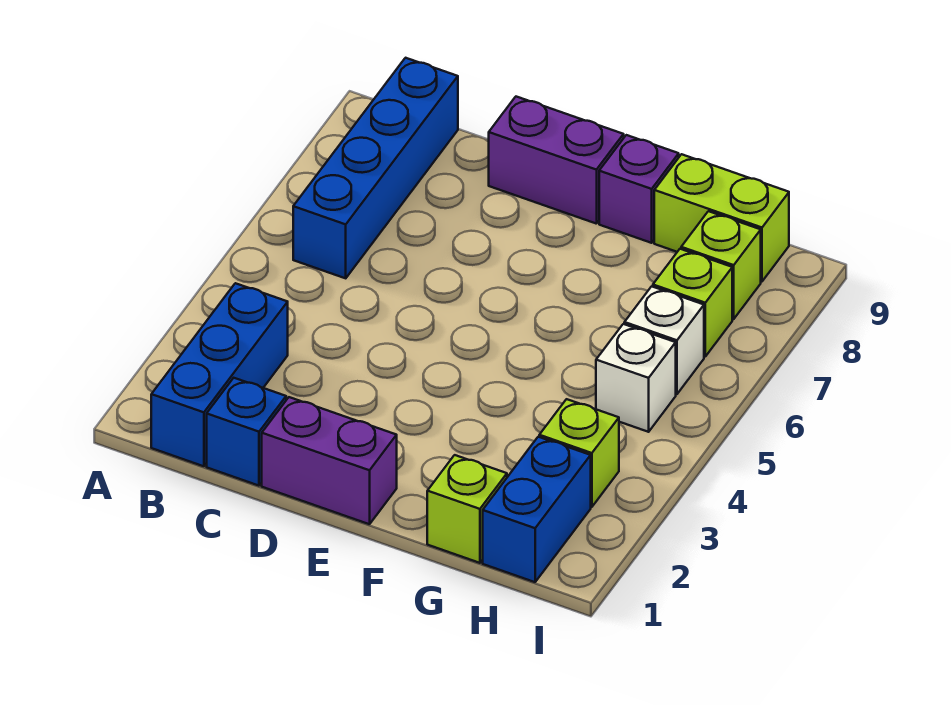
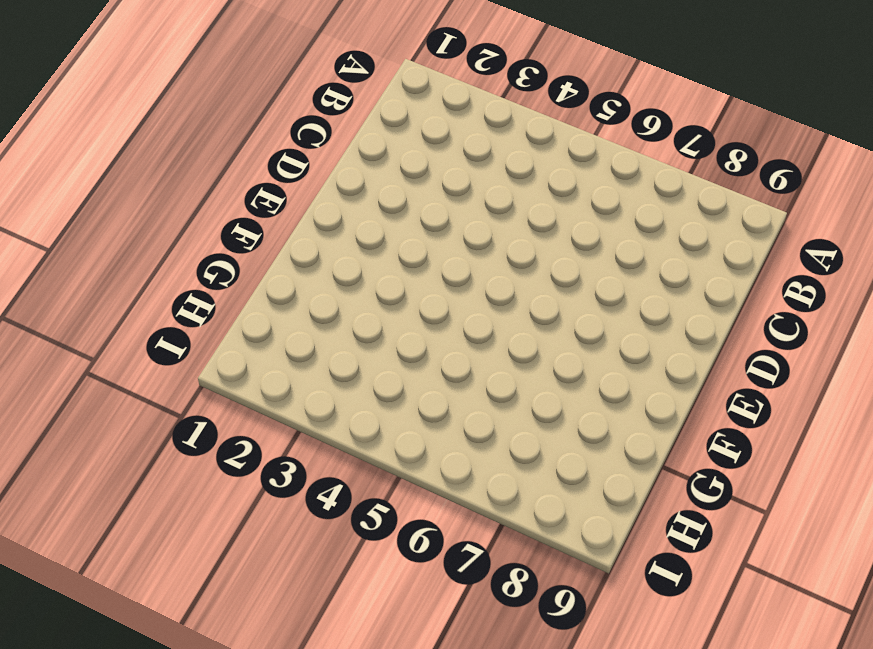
none -> blue 1x3 brick [151,283,288,466]
none -> blue 1x4 brick [293,58,458,278]
none -> blue 1x1 brick [207,378,286,486]

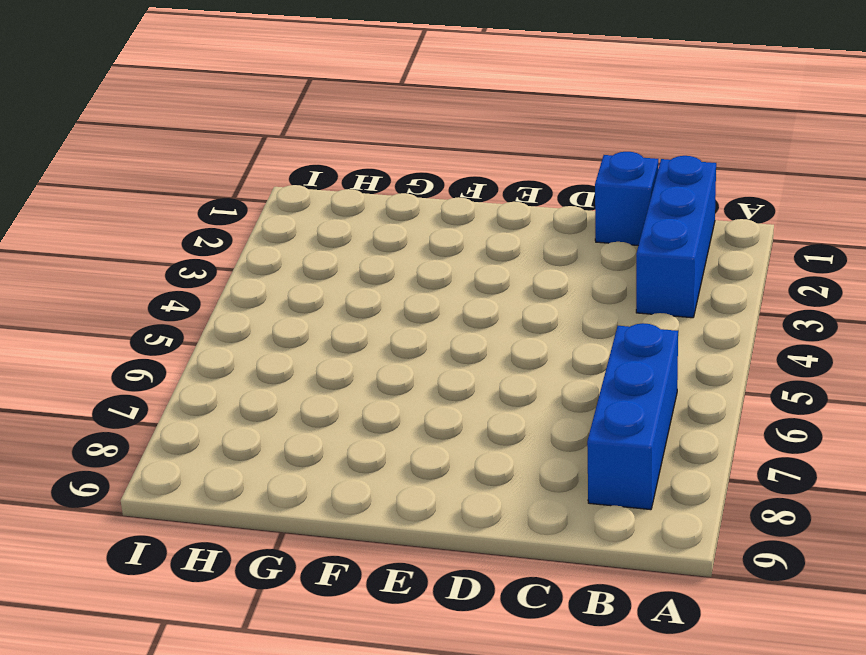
blue 1x3 brick [587,323,678,510] -> blue 1x4 brick [293,58,458,278]
none -> purple 1x2 brick [262,397,397,524]
none -> purple 1x2 brick [489,97,624,224]
none -> purple 1x1 brick [599,135,679,243]

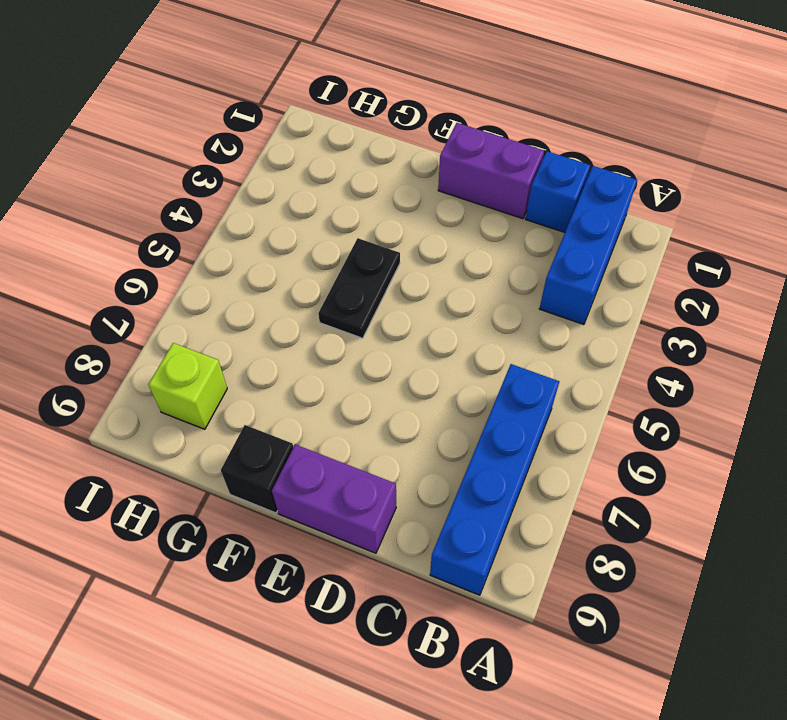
black 1x2 plate [318,238,400,338] -> none
black 1x1 brick [221,425,293,513] -> purple 1x1 brick [599,135,679,243]
none -> lime 1x1 brick [427,455,507,563]
none -> lime 1x2 brick [654,154,789,281]
none -> blue 1x2 brick [483,437,591,582]

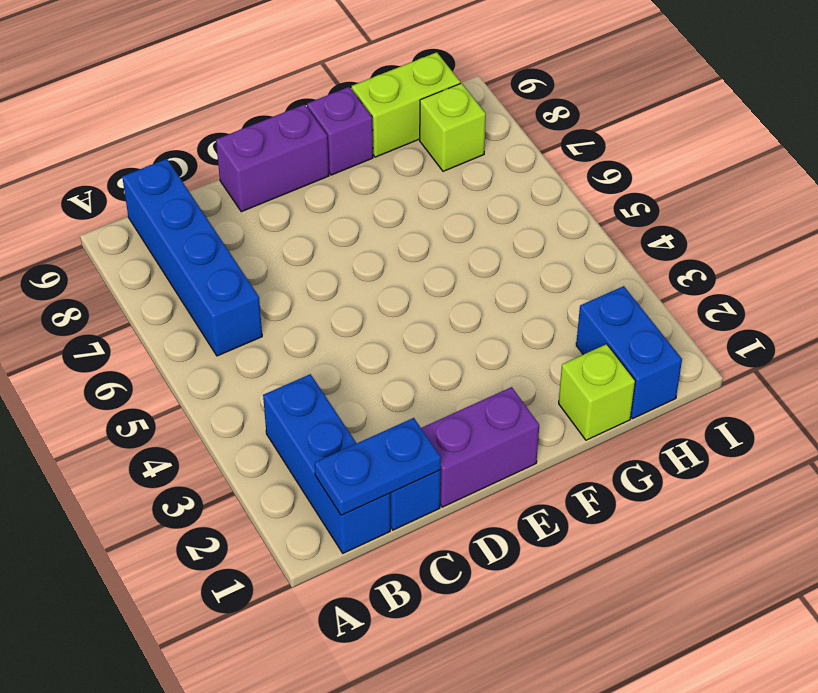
blue 1x2 plate [315,418,441,515] -> none
none -> lime 1x1 brick [539,399,619,507]
none -> white 1x1 brick [596,324,676,432]
none -> white 1x1 brick [624,286,704,394]

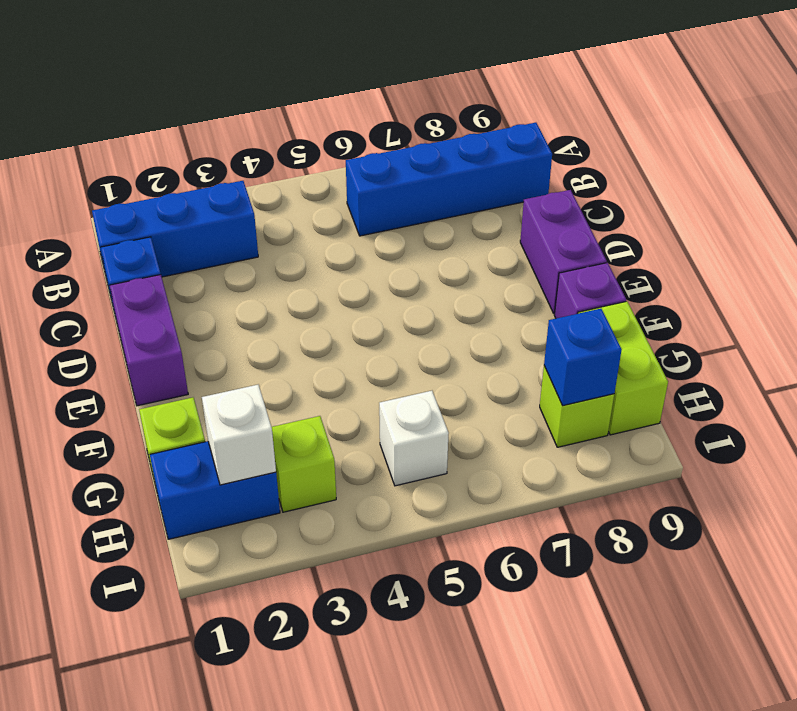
white 1x1 brick [202,385,276,485] -> white 1x1 brick moved to [624,286,704,394]
blue 1x1 brick [544,309,622,405] -> none
none -> lime 1x1 brick [653,249,732,357]

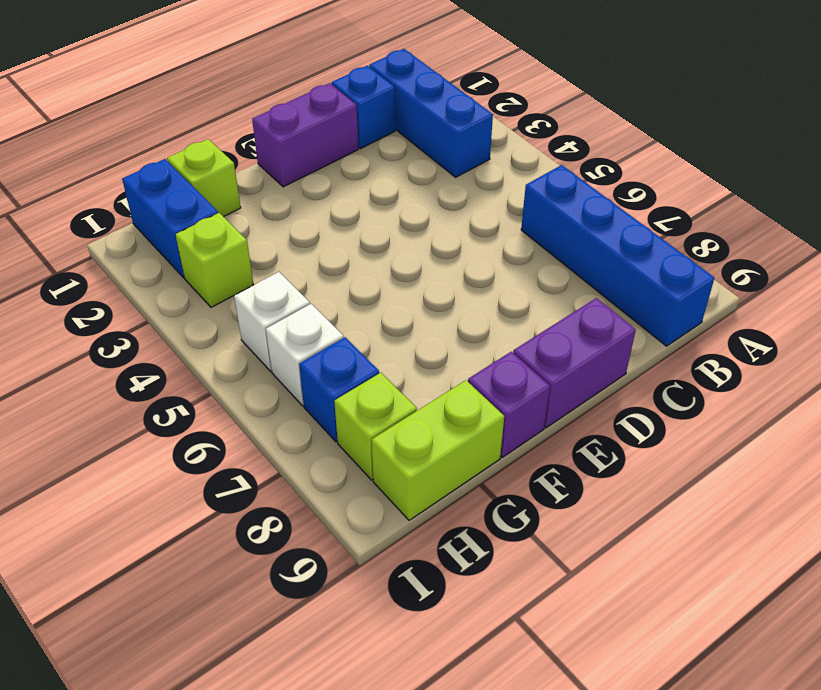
blue 1x1 brick [299,337,379,442] -> lime 1x1 brick [653,249,732,357]

